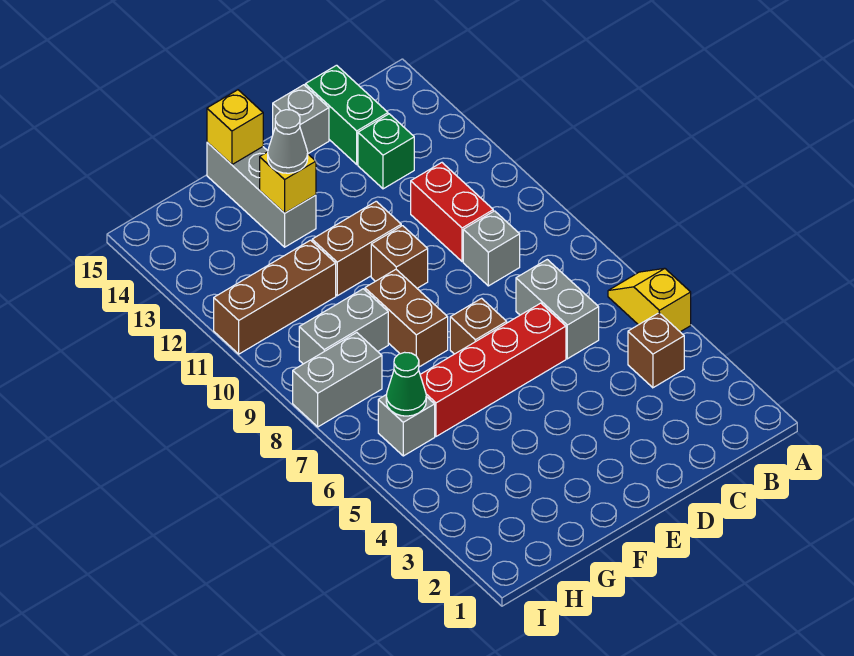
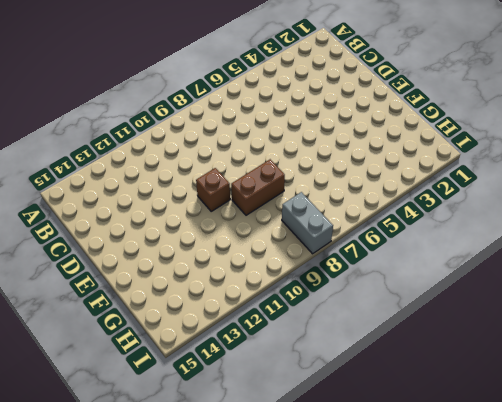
none -> yellow 1x2 slope [608,268,691,332]
none -> brown 1x1 brick [628,313,684,388]
none -> grey 1x2 brick [516,260,599,359]

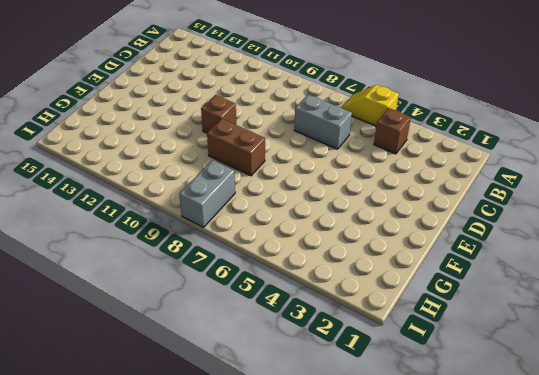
none -> grey 1x1 brick [463,211,520,286]
none -> red 1x2 brick [411,163,493,262]
none -> green 1x1 brick [358,114,414,189]

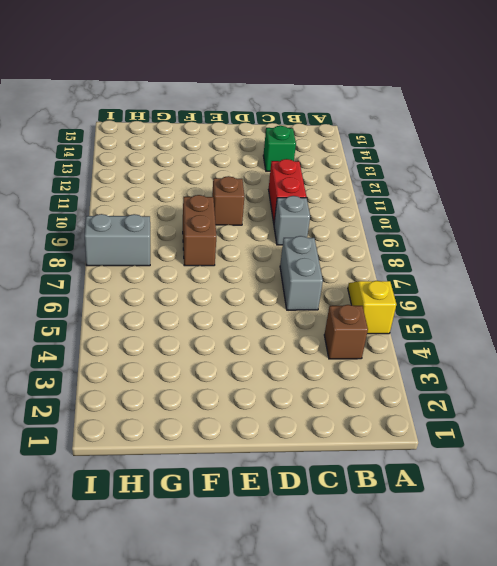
none -> green 1x2 brick [305,65,388,164]
none -> red 1x4 brick [420,303,566,436]
none -> grey 1x1 brick [273,85,329,154]

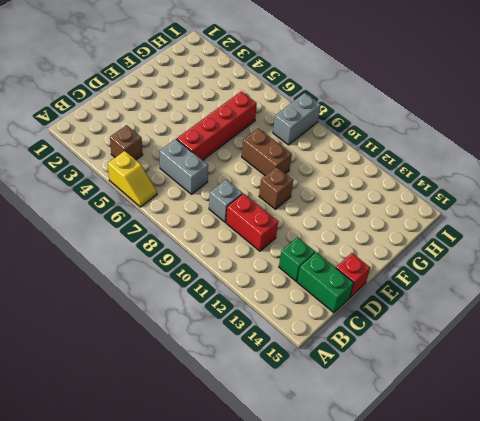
red 1x1 brick [336,253,370,297] -> grey 1x1 brick [273,85,329,154]
none -> brown 1x1 brick [450,298,507,354]
none -> brown 1x2 brick [312,201,401,296]
none -> grey 1x3 brick [207,142,316,247]

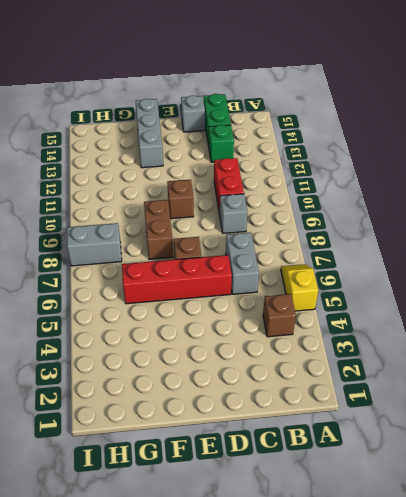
none -> brown 1x2 brick [312,201,401,296]
none -> grey 1x2 brick [299,289,388,364]
none -> brown 1x3 brick [214,240,336,354]

